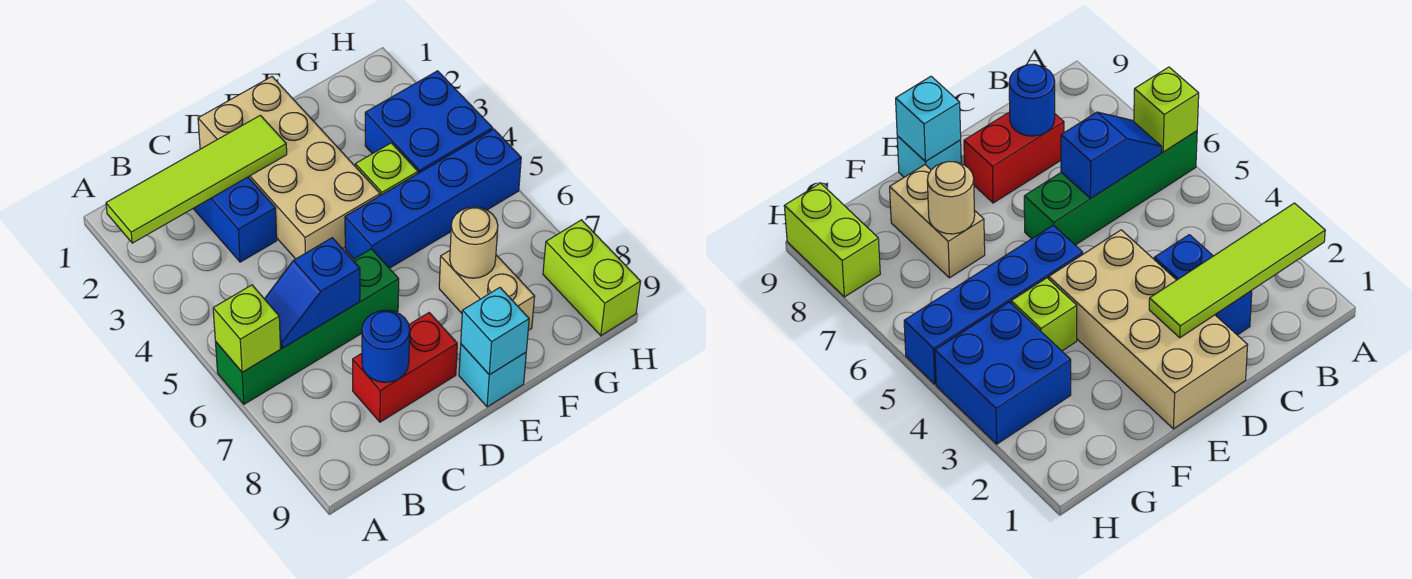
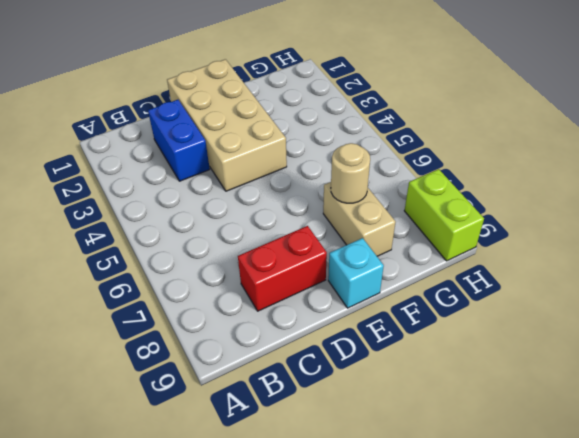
none -> green 1x4 brick [216,249,399,404]
none -> blue 1x4 brick [345,129,521,268]
none -> lime 1x1 brick [355,143,418,196]

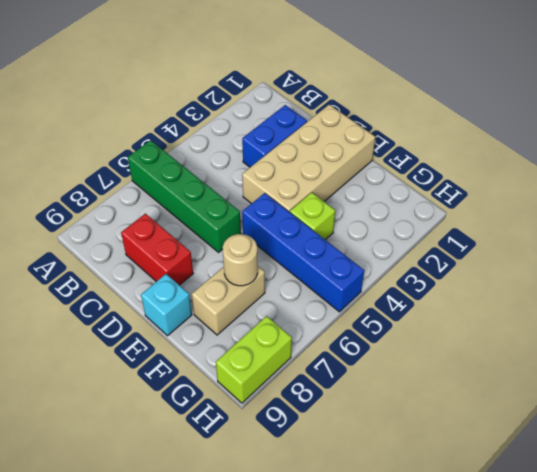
none -> blue 2x2 brick [365,71,493,173]
none -> lime 1x4 tile [106,115,287,243]
none -> lime 1x1 brick [213,285,281,372]

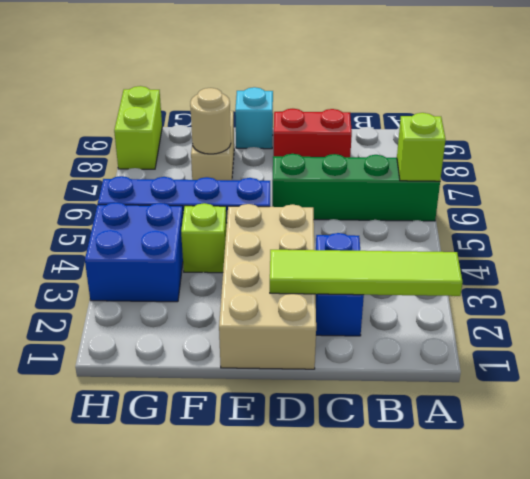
none -> blue 1x2 slope [265,238,360,348]
none -> blue 1x1 round brick [362,310,410,382]
none -> cyan 1x1 brick [461,288,529,375]

